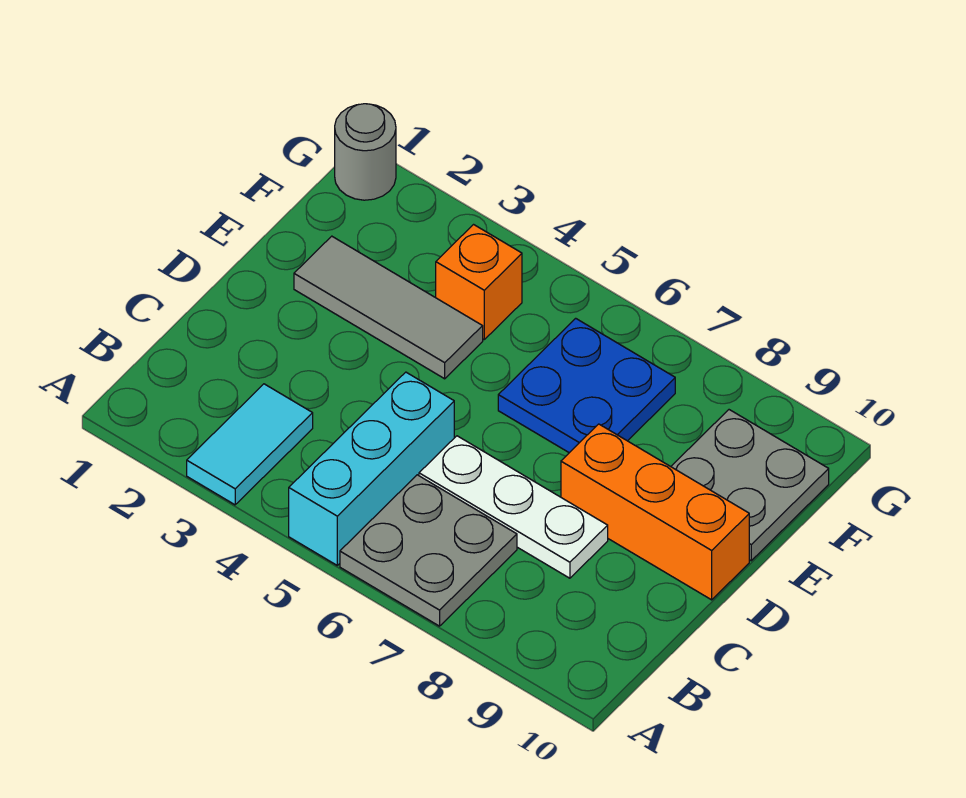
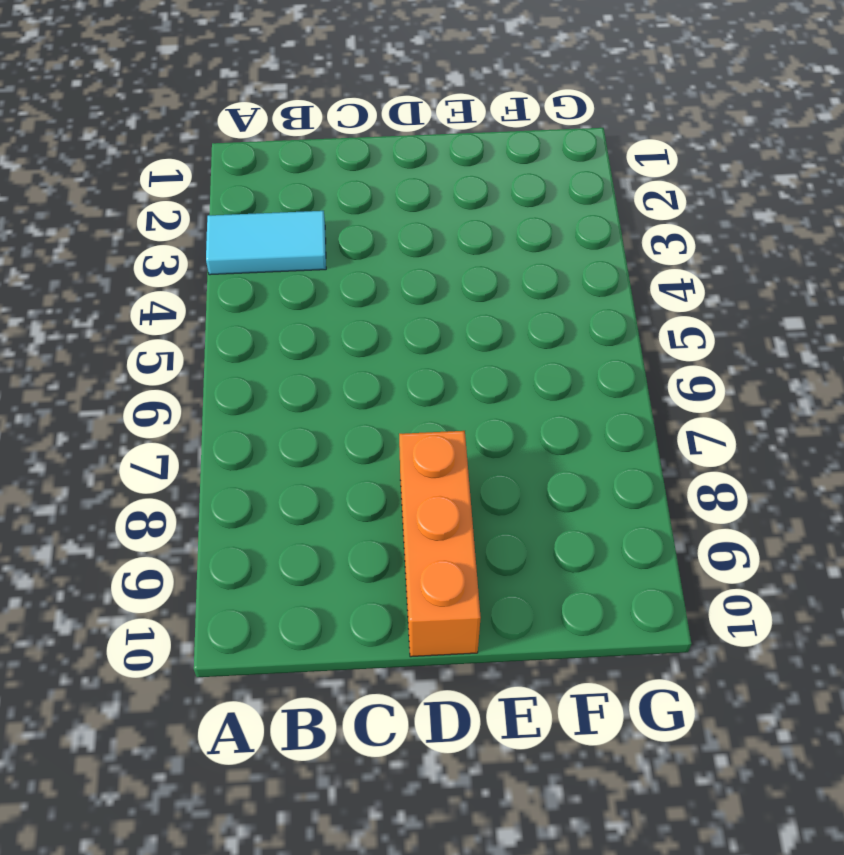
none -> cyan 1x3 brick [289,372,454,565]
none -> grey 2x2 plate [340,475,517,626]

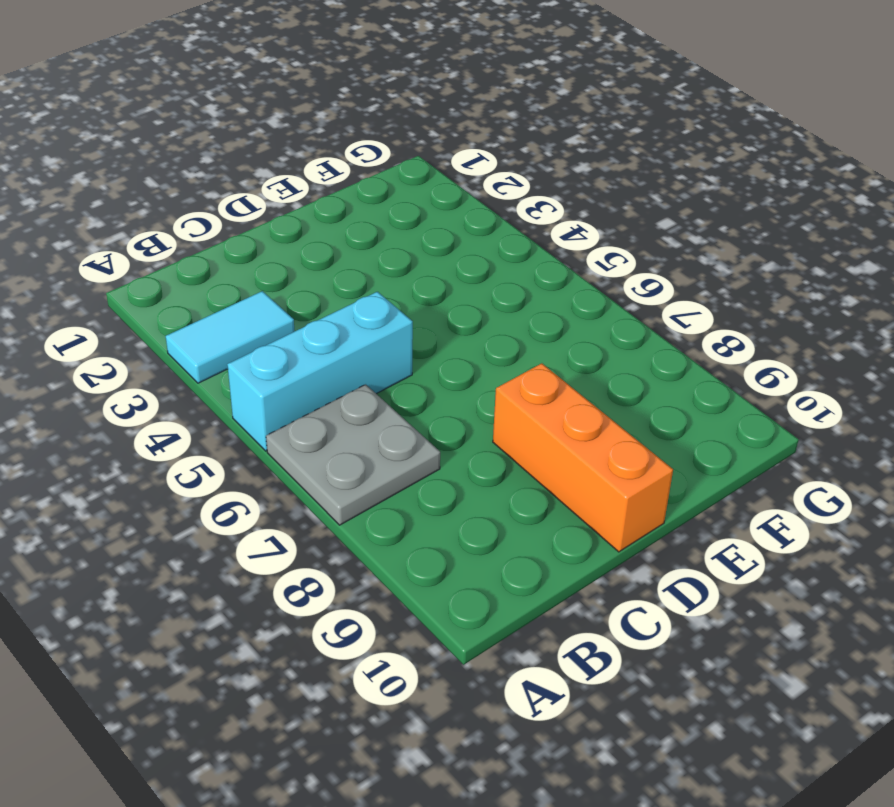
none -> white 1x3 plate [419,436,608,578]
none -> grey 1x3 tile [294,236,483,379]

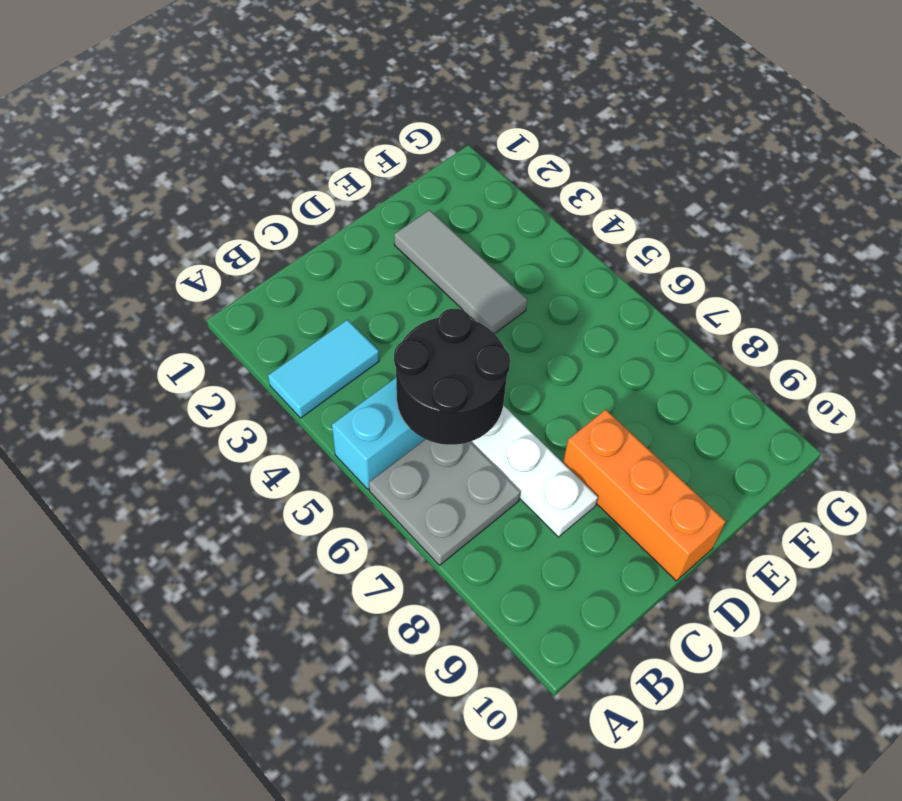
black 2x2 round brick [394,309,510,445] -> none
none -> blue 2x2 plate [498,318,675,453]
none -> grey 2x2 plate [671,410,829,561]

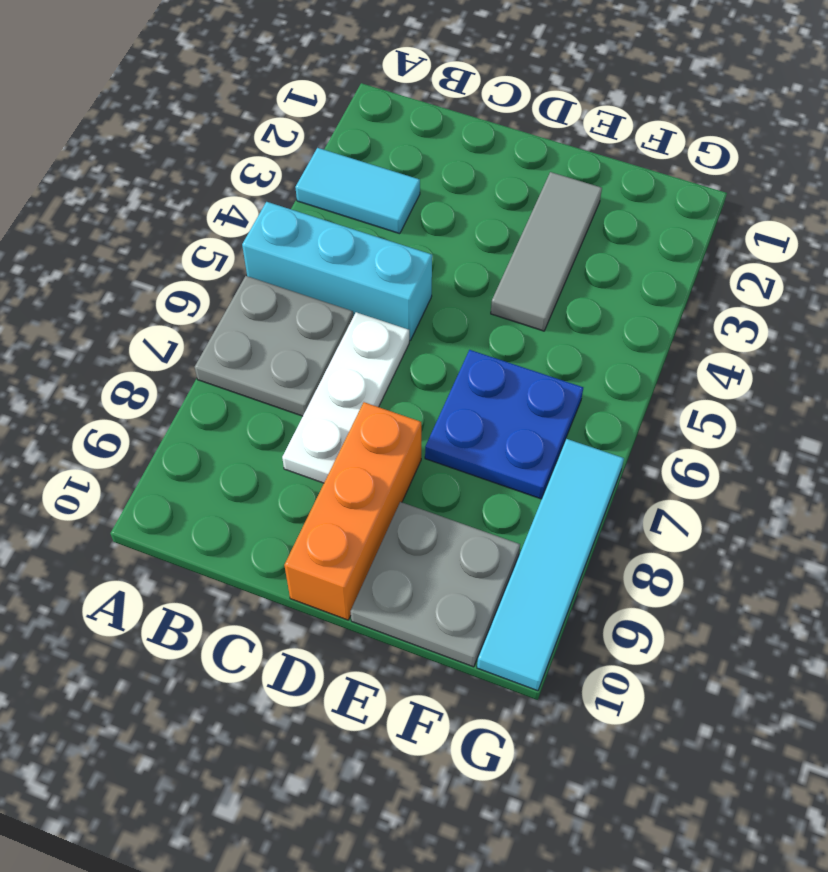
cyan 1x4 tile [477,439,624,691] -> none
none -> orange 1x1 brick [436,225,522,339]
none -> grey 1x1 round brick [335,104,396,200]

